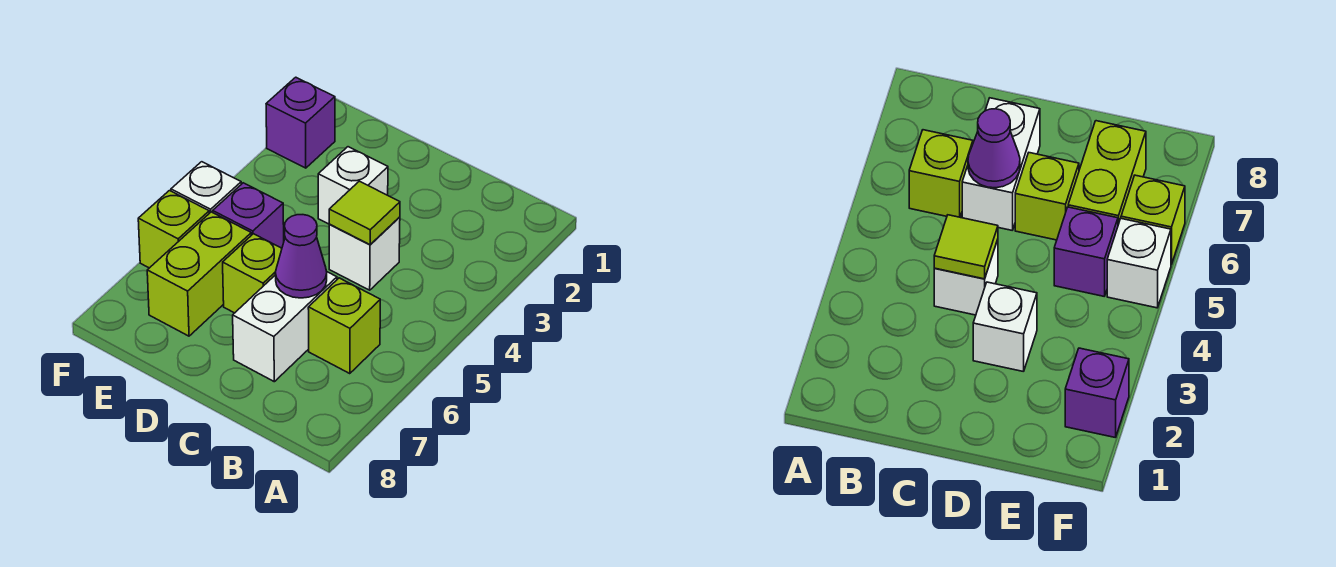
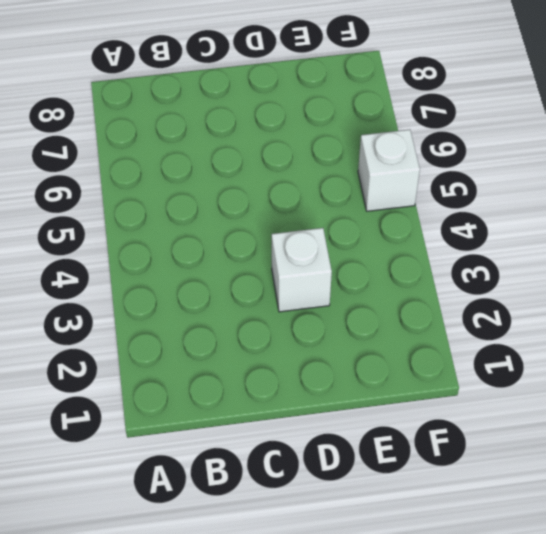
none -> lime 1x1 brick [308,278,380,374]
none -> white 1x1 brick [329,217,400,290]
none -> white 1x2 brick [233,272,337,382]

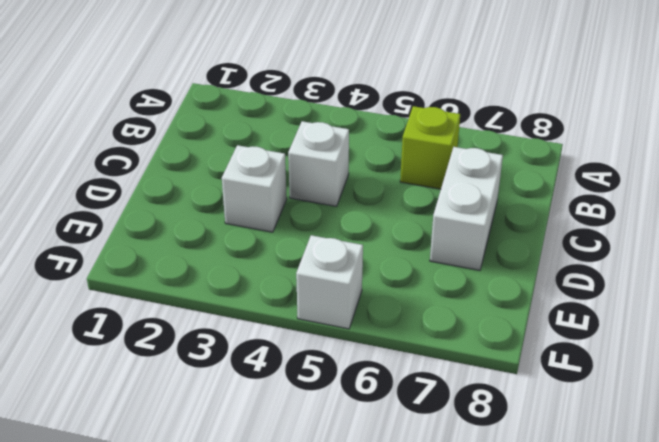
white 1x2 brick [430,147,503,270] -> white 1x2 brick turned to [233,272,337,382]
none -> lime 1x1 brick [223,234,282,313]
none -> purple 1x1 brick [213,183,284,248]
none -> lime 1x2 brick [147,212,251,336]

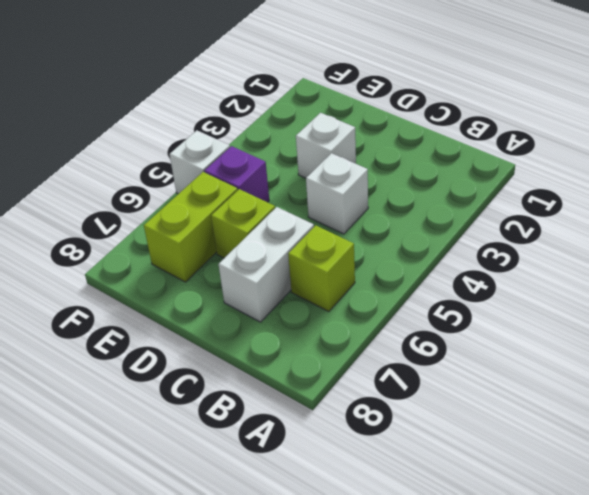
none -> purple 1x1 brick [266,77,335,168]
none -> lime 1x1 brick [138,191,209,268]
none -> lime 1x1 tile [329,181,400,245]

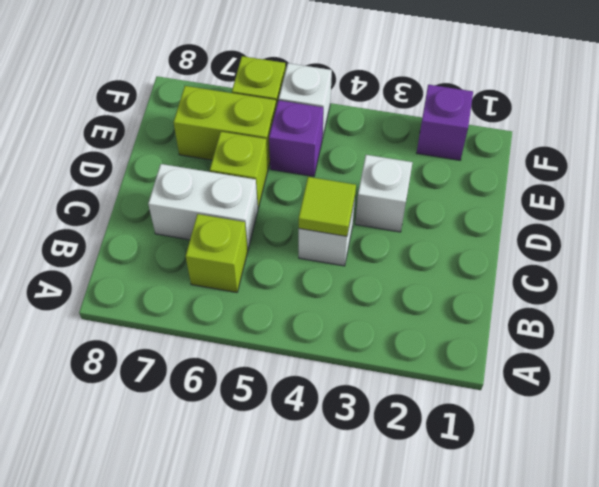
none -> purple 1x1 cone [275,215,327,298]

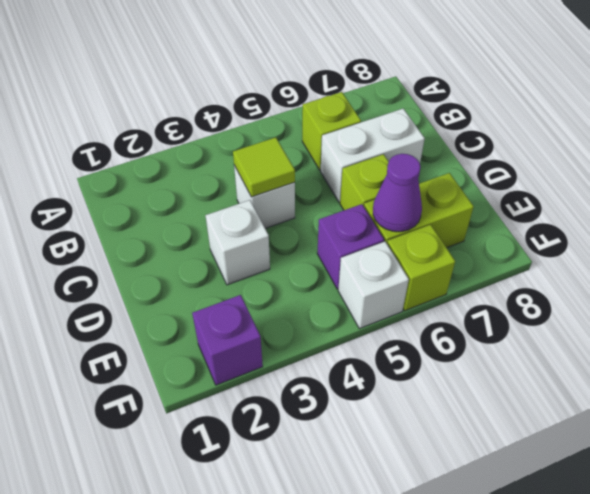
purple 1x1 cone [373,154,422,232] -> purple 1x1 cone moved to [275,215,327,298]

